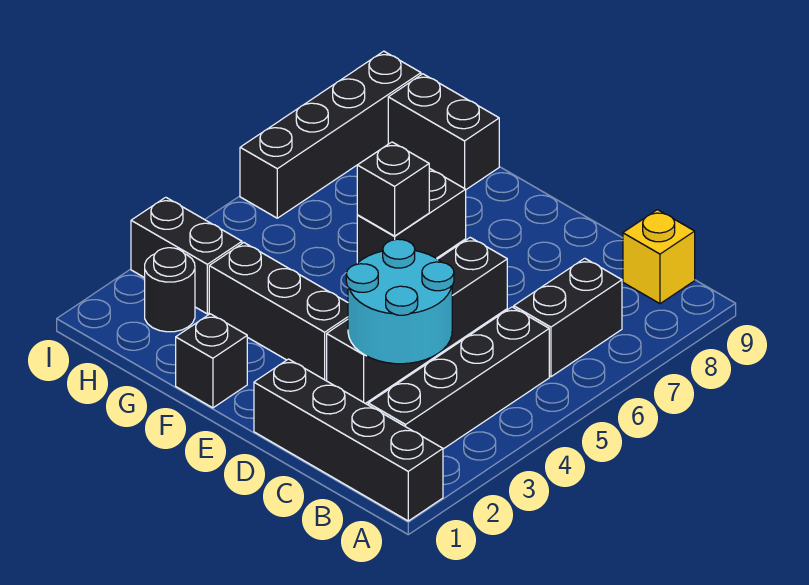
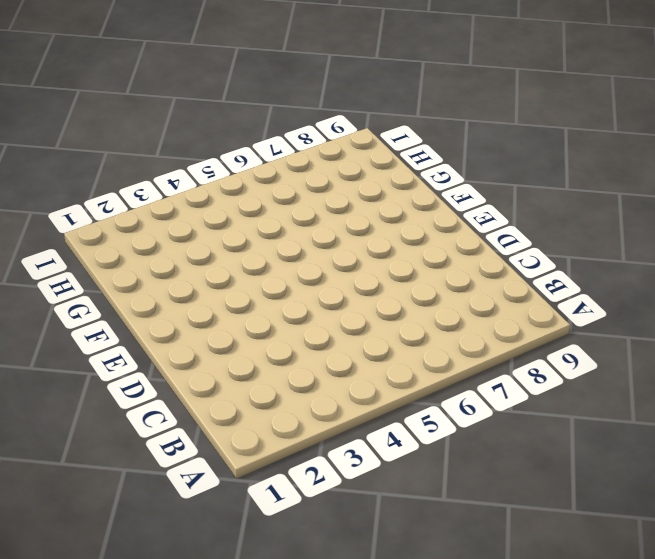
none -> black 1x4 brick [254,359,443,521]
none -> black 1x4 brick [368,307,549,449]
none -> black 1x2 brick [514,258,622,377]

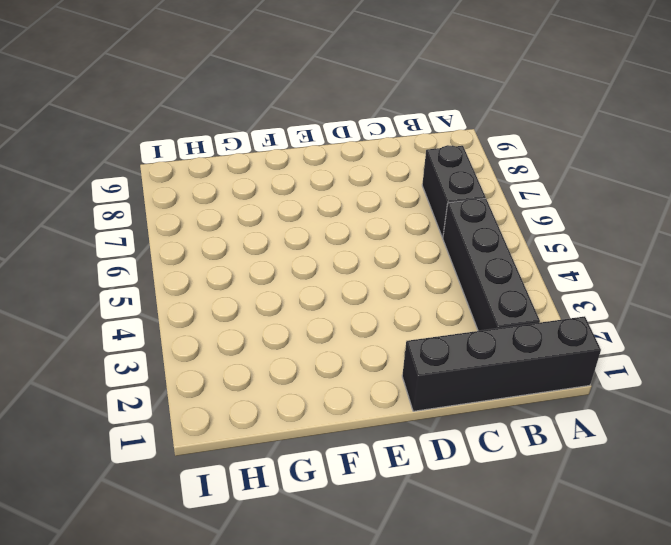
none -> yellow 1x1 brick [623,210,695,304]
none -> black 1x4 brick [327,237,507,403]
none -> black 1x3 brick [209,243,348,381]

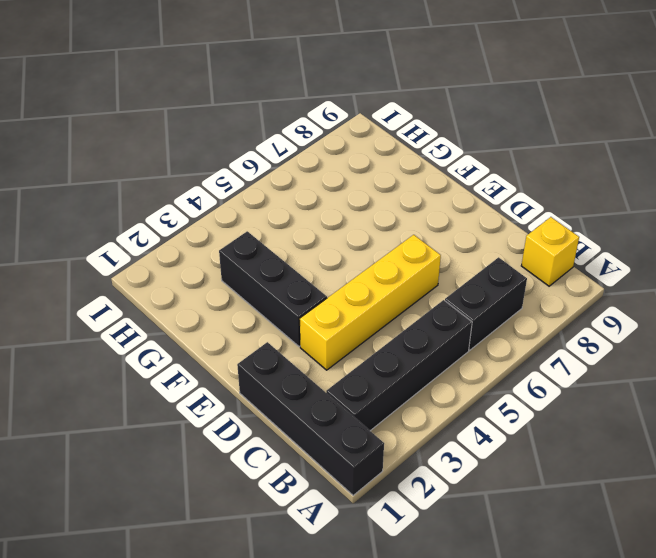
yellow 1x4 brick [300,235,441,370] -> black 1x4 brick [327,237,507,403]
none -> black 1x1 brick [176,314,247,408]
none -> black 1x2 brick [357,168,466,263]
none -> black 1x2 brick [388,74,499,190]

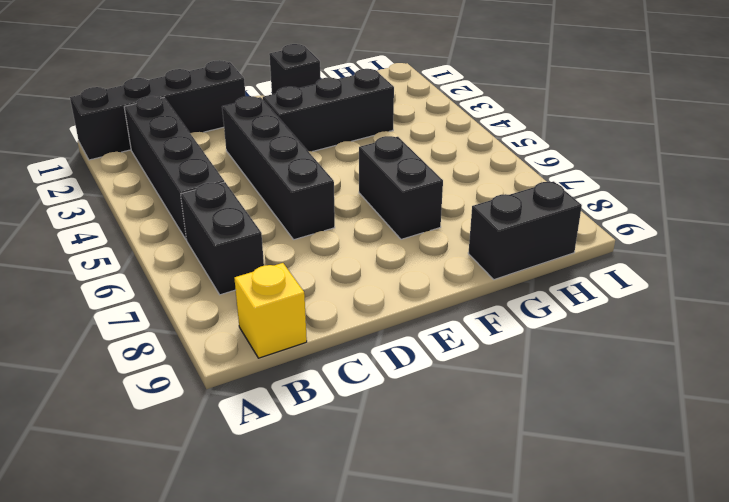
none -> black 1x1 round brick [145,248,195,332]
none -> black 1x2 brick [131,197,242,314]
none -> black 1x4 brick [240,51,421,218]

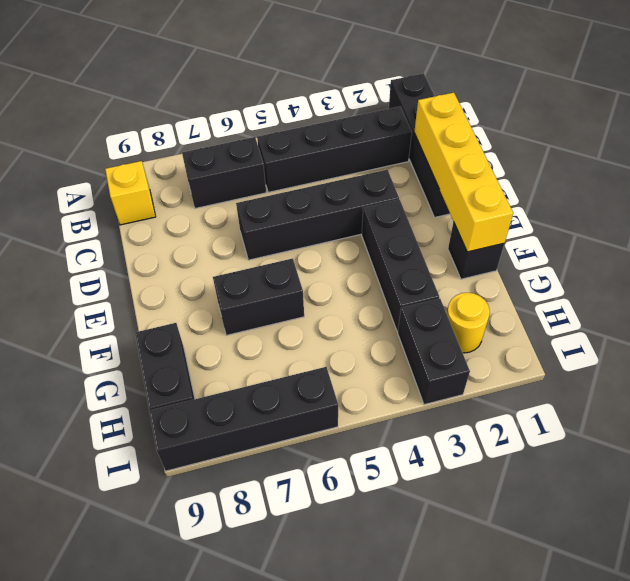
yellow 1x4 brick [414,92,513,252] -> none
yellow 1x1 round brick [447,293,490,353] -> black 1x1 round brick [145,248,195,332]
none -> cyan 2x2 round brick [346,239,454,364]
none -> black 1x1 brick [357,142,429,236]

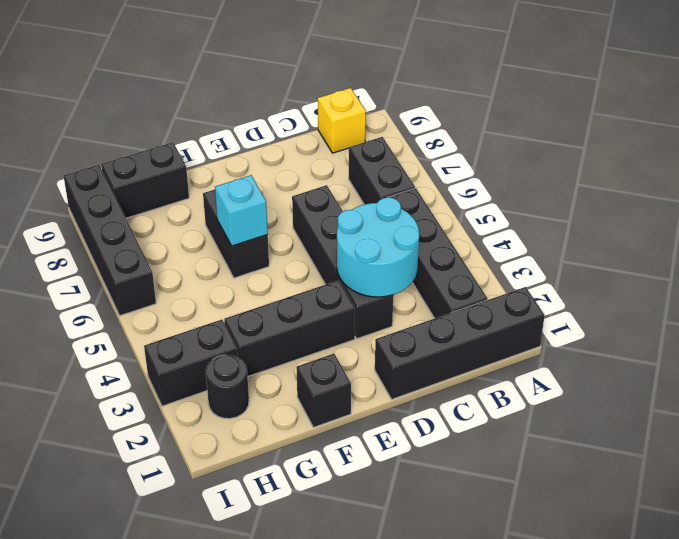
cyan 1x1 brick [215,175,268,246] -> black 1x1 brick [357,142,429,236]

